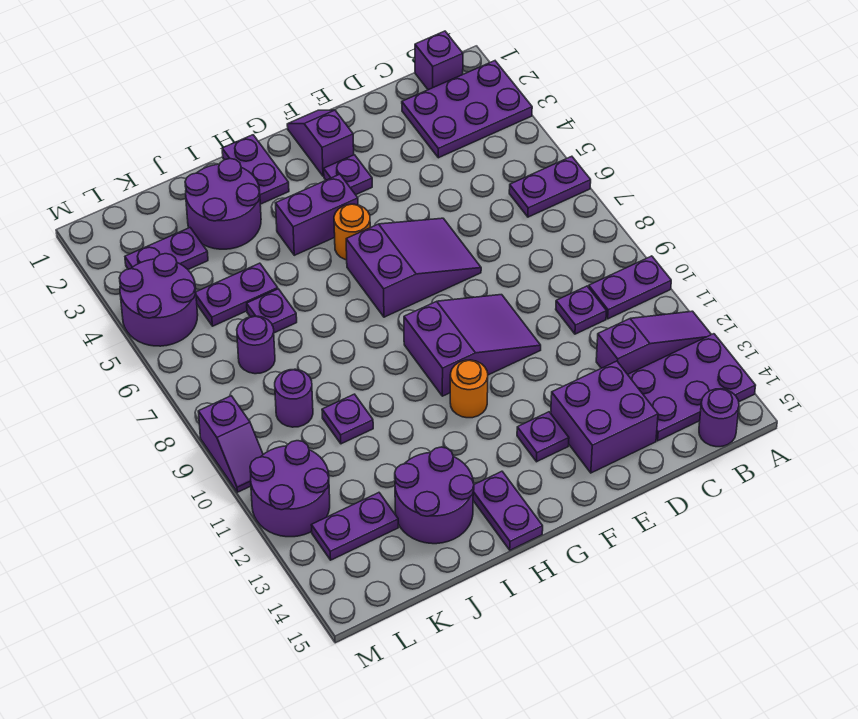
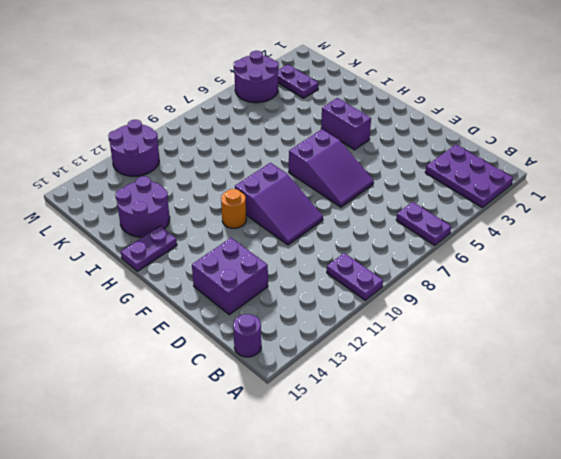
none -> purple 1x3 slope [596,311,711,374]
none -> purple 2x3 plate [628,334,756,441]
none -> purple 1x1 brick [415,31,463,90]
none -> purple 1x1 plate [556,286,607,334]

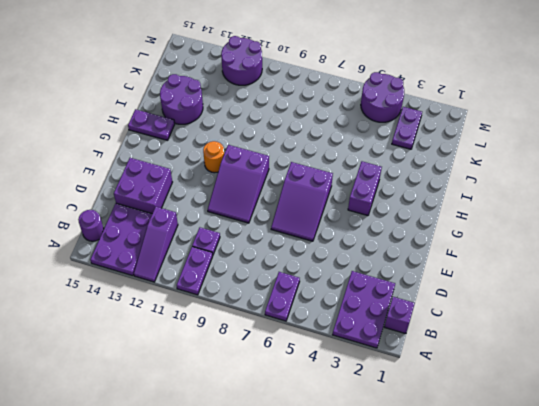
none -> purple 1x2 slope [287,110,354,176]
none -> purple 1x1 plate [324,155,372,195]
none -> purple 1x1 plate [517,412,569,462]
none -> orange 1x1 round brick [334,204,370,260]

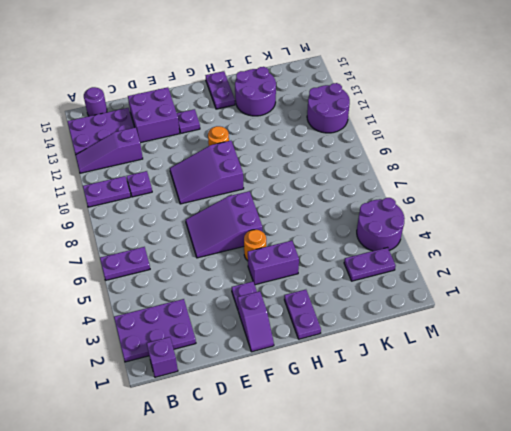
none -> purple 2x2 round brick [185,159,261,249]
none -> purple 1x2 plate [196,263,278,326]
none -> purple 1x1 plate [247,289,297,333]
none -> purple 1x1 plate [322,394,373,444]

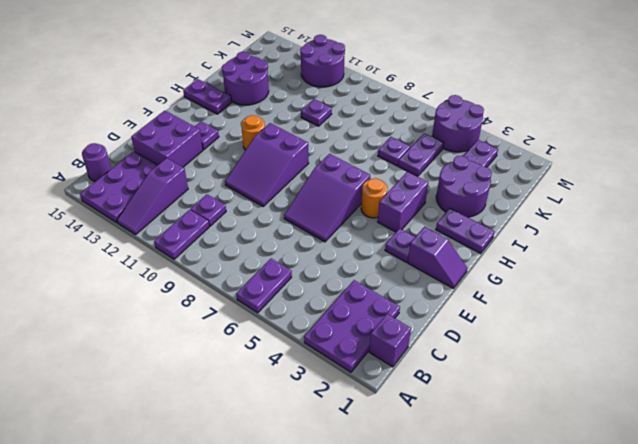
none -> purple 1x1 round brick [237,316,275,374]
none -> purple 1x1 round brick [275,369,313,427]
none -> purple 1x2 plate [311,493,398,560]
none -> purple 1x2 slope [198,396,263,492]

